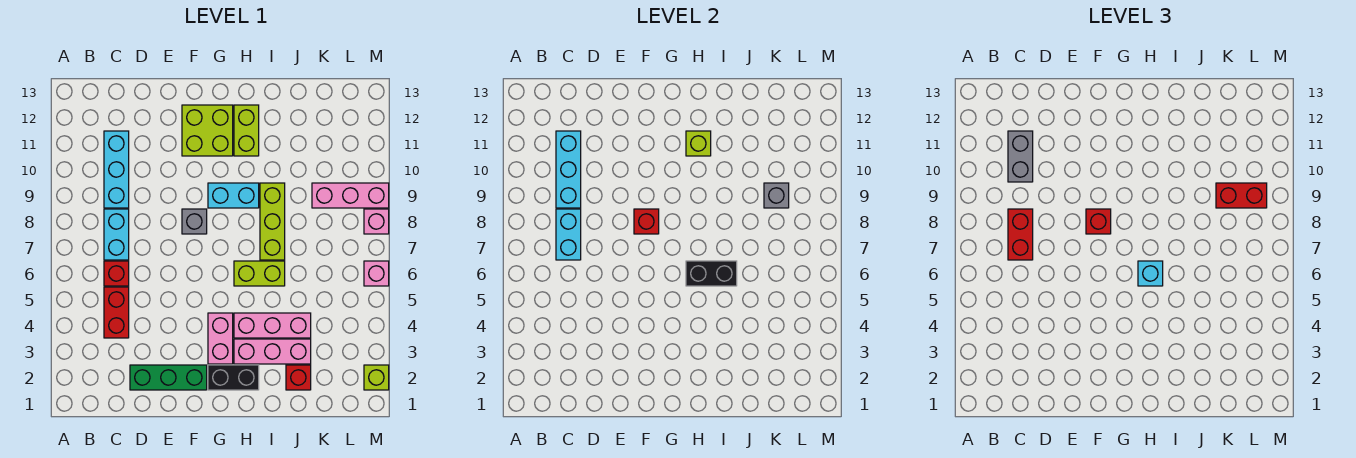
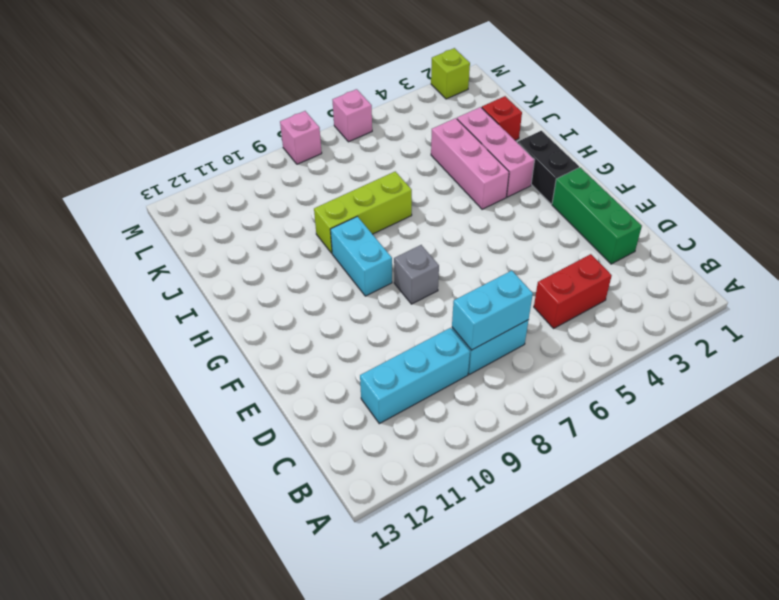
none -> red 1x1 brick [104,261,129,286]
none -> lime 2x2 brick [182,105,233,156]
none -> pink 1x2 brick [208,313,233,364]
none -> lime 1x2 brick [234,261,285,286]

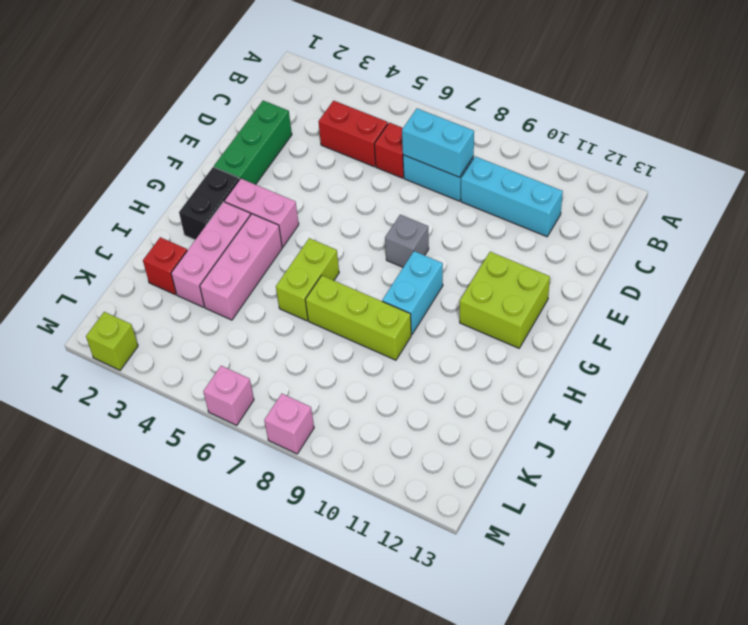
none -> lime 1x2 brick [234,105,259,156]
none -> pink 1x3 brick [312,183,389,208]
none -> cyan 1x3 brick [556,131,581,208]
none -> red 1x1 brick [634,209,659,234]

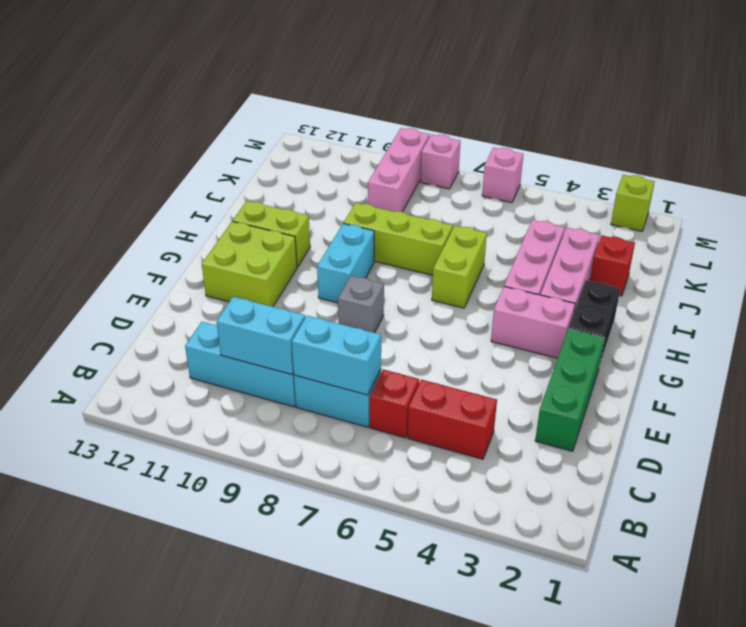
cyan 1x2 brick [216,297,305,374] -> cyan 1x3 brick [556,131,581,208]
none -> red 1x1 brick [634,209,659,234]
none -> black 1x2 brick [686,261,737,286]
none -> lime 1x1 brick [686,131,711,156]
none -> grey 1x1 brick [764,183,789,208]

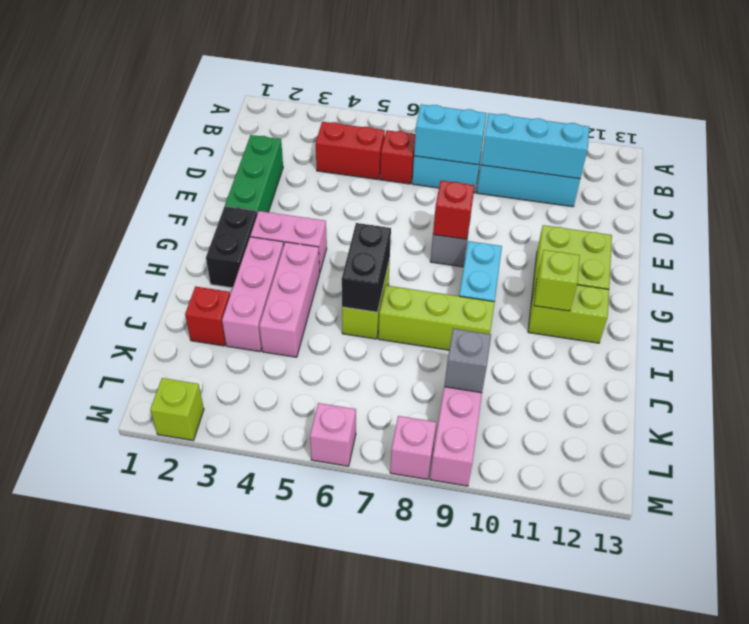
none -> red 1x2 brick [1008,209,1033,260]
none -> grey 1x2 brick [1008,131,1033,182]
none -> red 1x1 brick [1086,209,1111,234]
none -> cyan 1x1 brick [1138,261,1163,286]

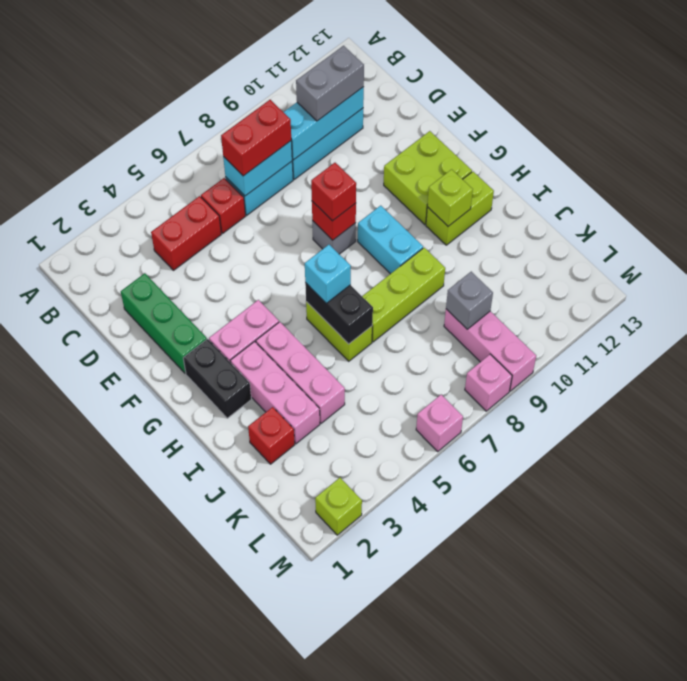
none -> red 1x2 brick [1216,183,1267,208]

